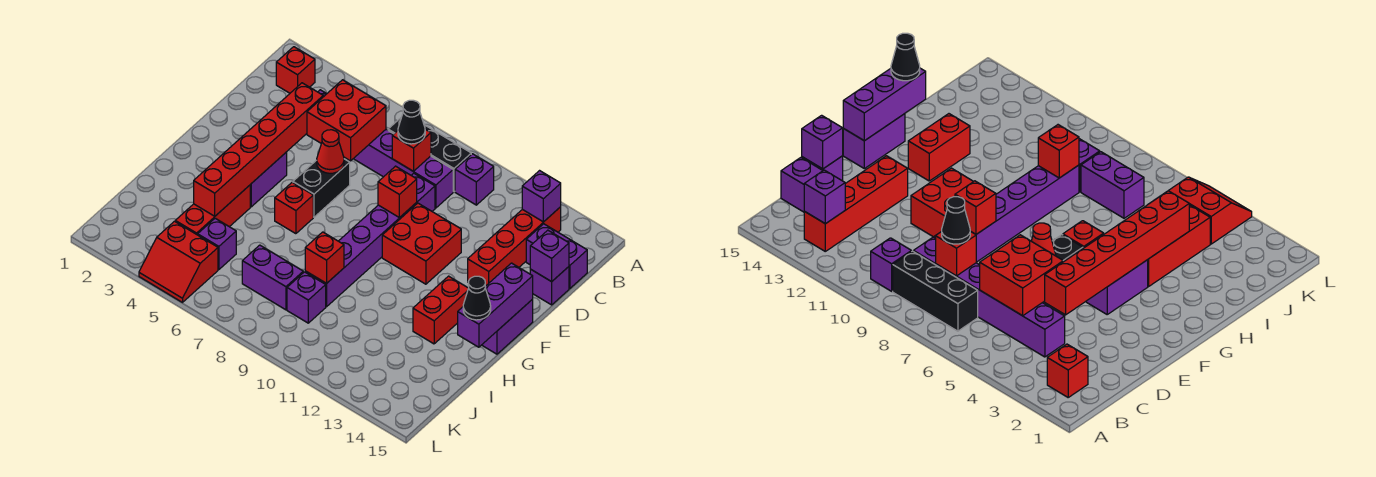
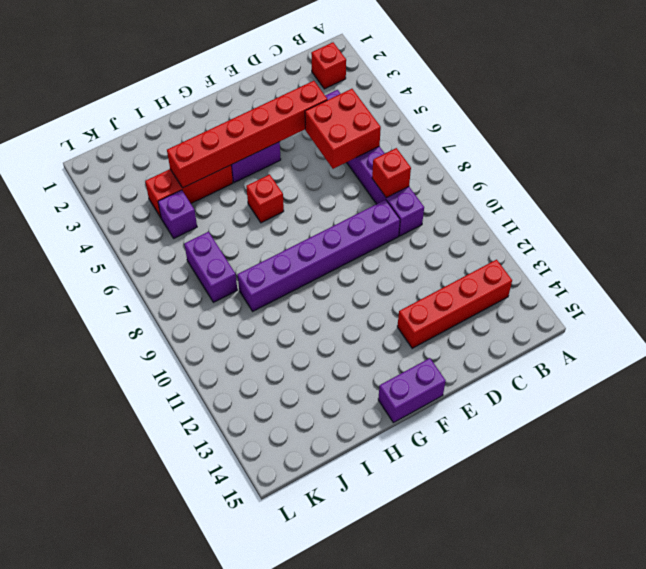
none -> black 1x3 brick [388,118,471,192]
none -> purple 1x1 brick [455,154,494,205]
none -> purple 1x2 brick [526,224,587,288]
none -> purple 1x1 brick [530,267,569,305]

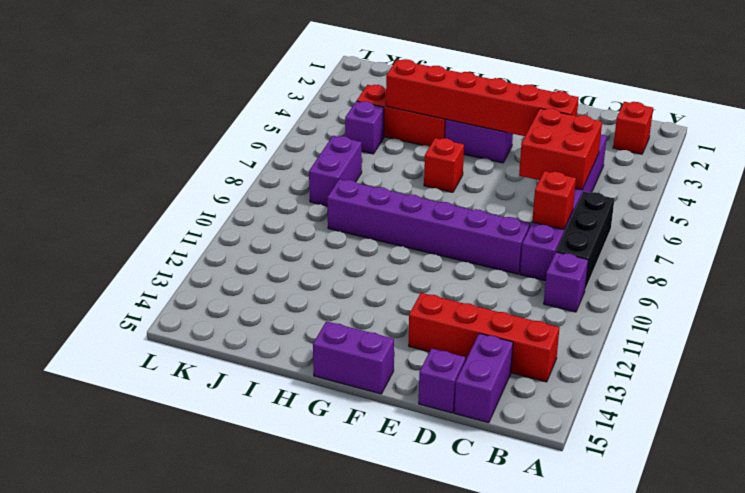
none -> black 1x2 brick [293,159,350,217]
none -> red 2x2 brick [382,203,461,284]
none -> red 1x2 brick [413,276,469,344]
none -> purple 1x1 brick [287,272,326,323]

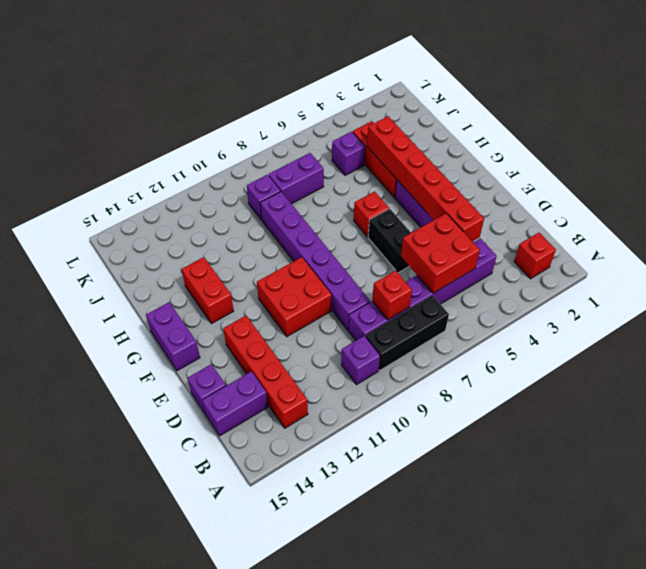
none -> red 2x2 slope [139,221,218,302]
none -> purple 1x1 brick [522,171,561,222]
none -> purple 1x1 brick [530,230,569,282]
none -> red 1x1 cone [317,130,344,173]

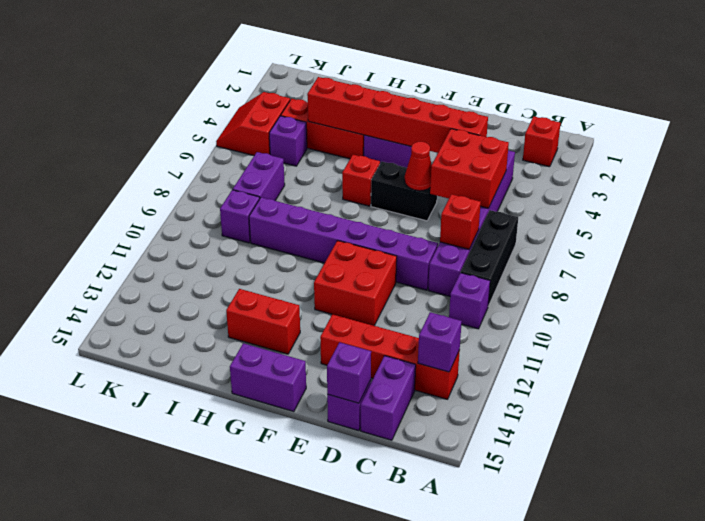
none -> red 1x1 brick [378,166,417,218]
none -> purple 1x3 brick [458,263,533,347]
none -> red 1x1 brick [305,232,344,283]
none -> black 1x1 cone [398,100,425,144]

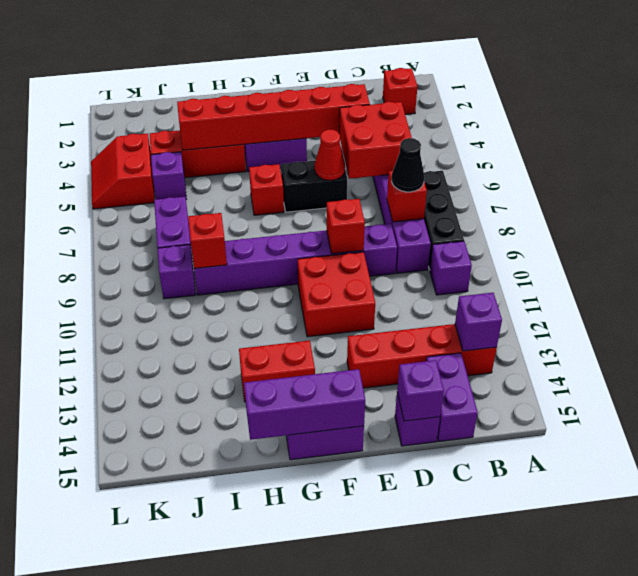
none -> black 1x1 cone [463,276,491,320]

